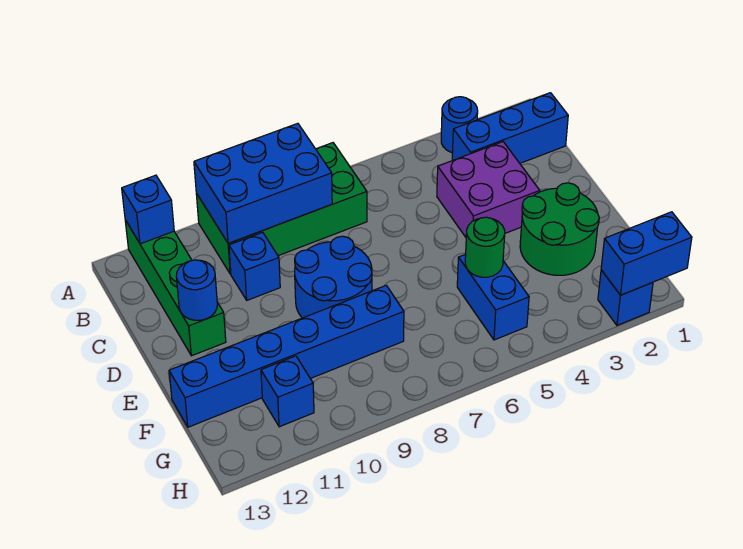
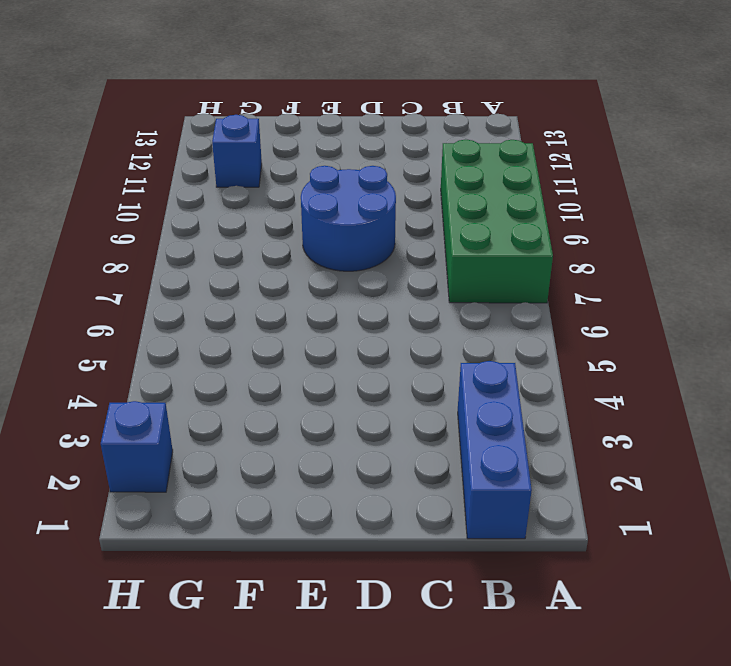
none -> blue 1x1 round brick [441,97,478,153]
none -> green 1x4 brick [125,220,226,356]
none -> purple 2x2 brick [437,142,540,237]

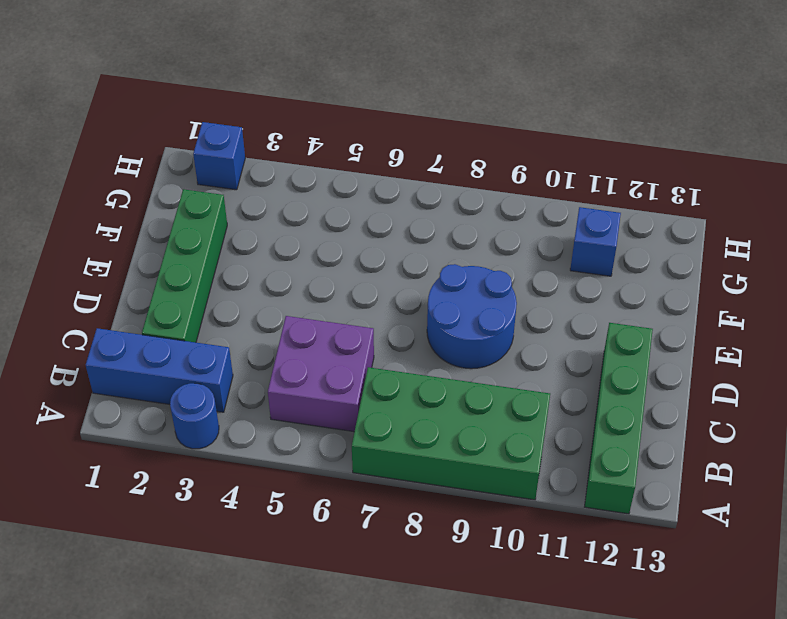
purple 2x2 brick [268,316,374,432] -> purple 2x2 brick moved to [437,142,540,237]
green 1x4 brick [142,189,227,342] -> green 2x2 round brick [520,183,599,275]
none -> blue 1x1 brick [229,232,280,300]
none -> blue 1x2 brick [457,254,529,340]
none -> blue 1x6 brick [169,286,404,427]

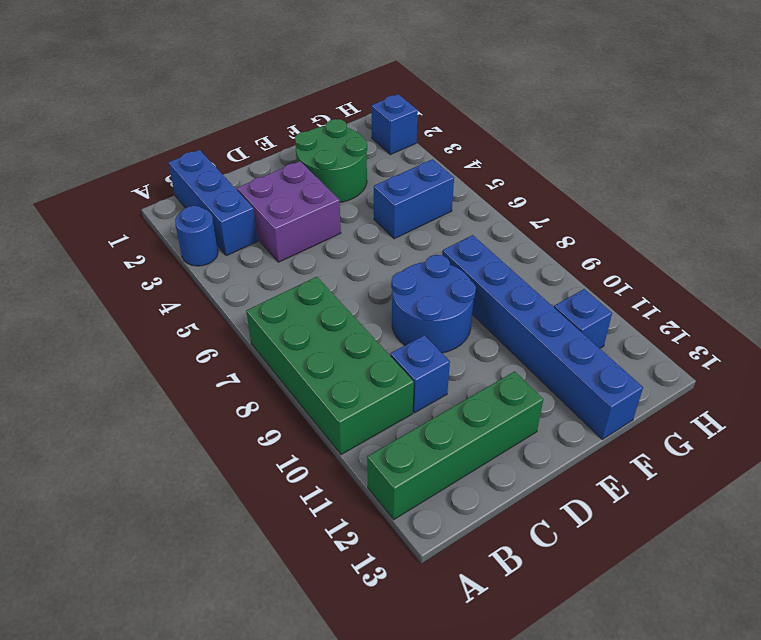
none -> blue 2x3 brick [194,123,332,243]
none -> blue 1x1 brick [122,175,174,244]
none -> blue 1x1 round brick [176,260,217,320]

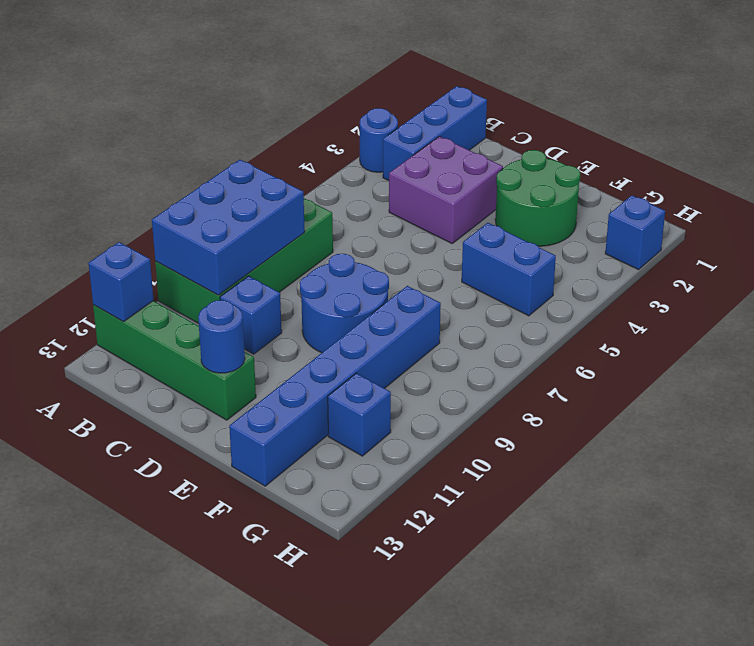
none -> green 1x1 round brick [465,217,505,277]
none -> blue 1x2 brick [601,212,692,295]

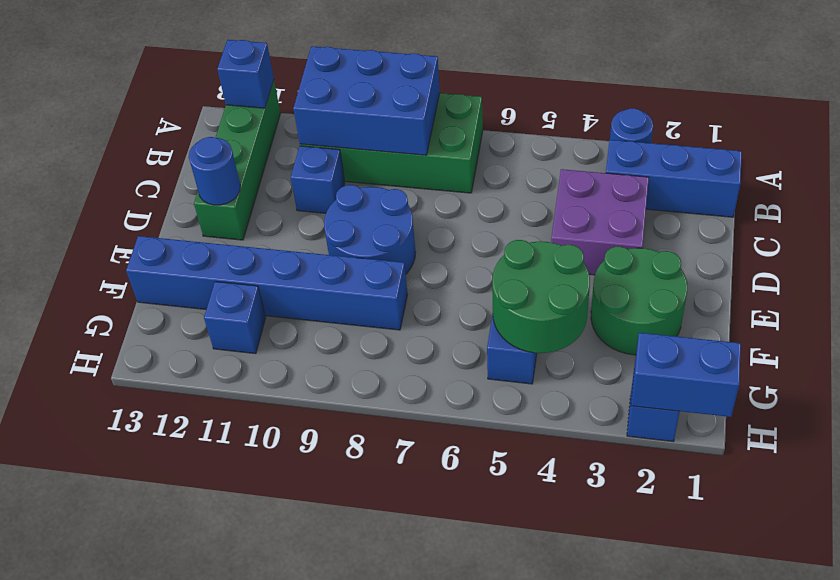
green 2x2 round brick [492,240,590,353] -> green 1x1 round brick [465,217,505,277]

